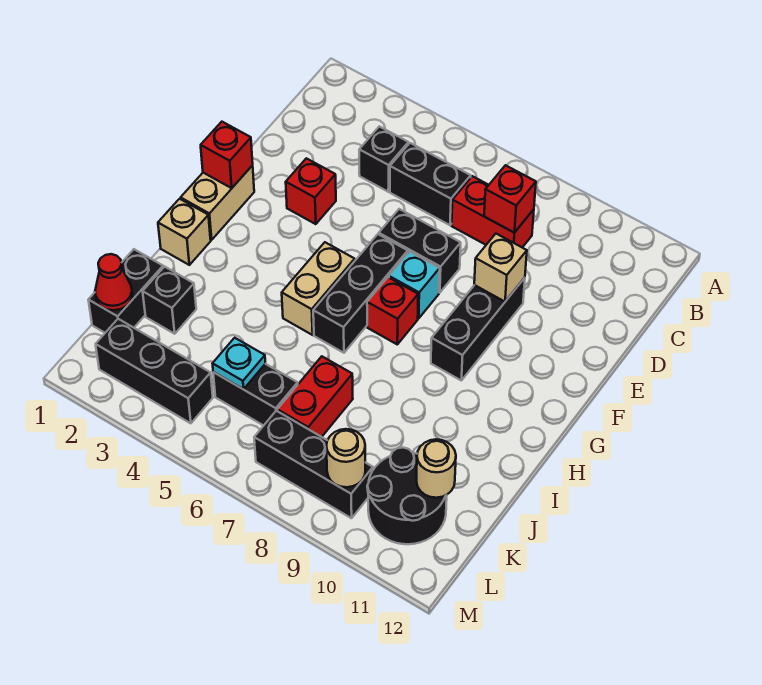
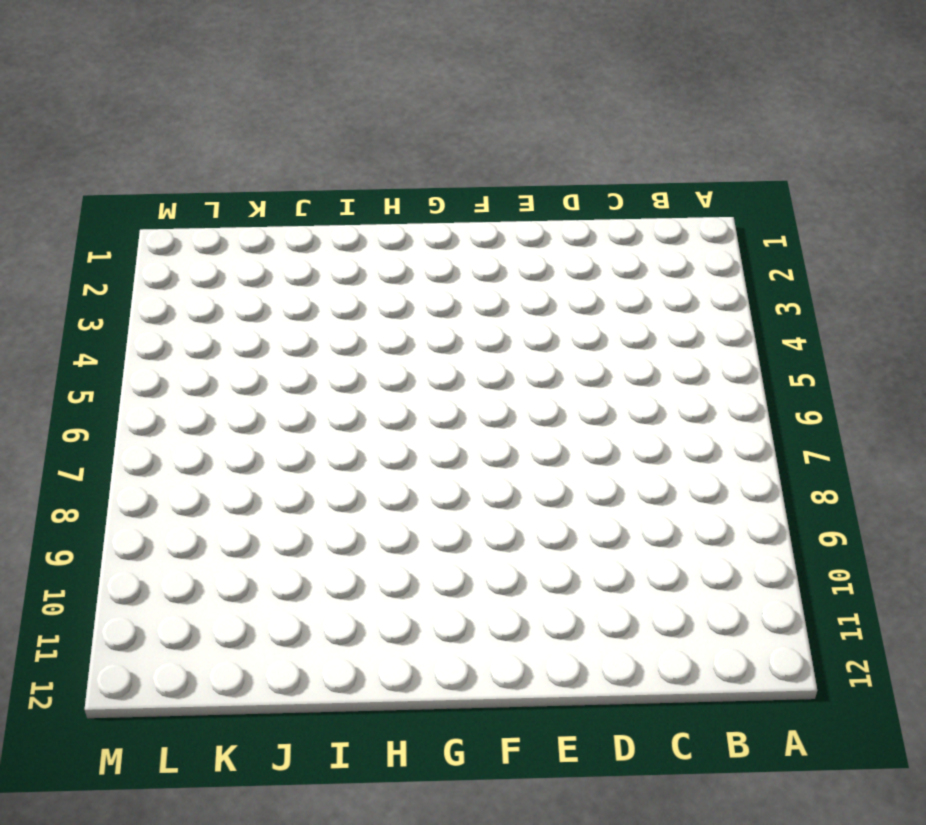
none -> black 1x1 brick [359,126,408,192]
none -> black 1x2 brick [390,143,471,225]
none -> red 1x2 brick [452,176,534,247]

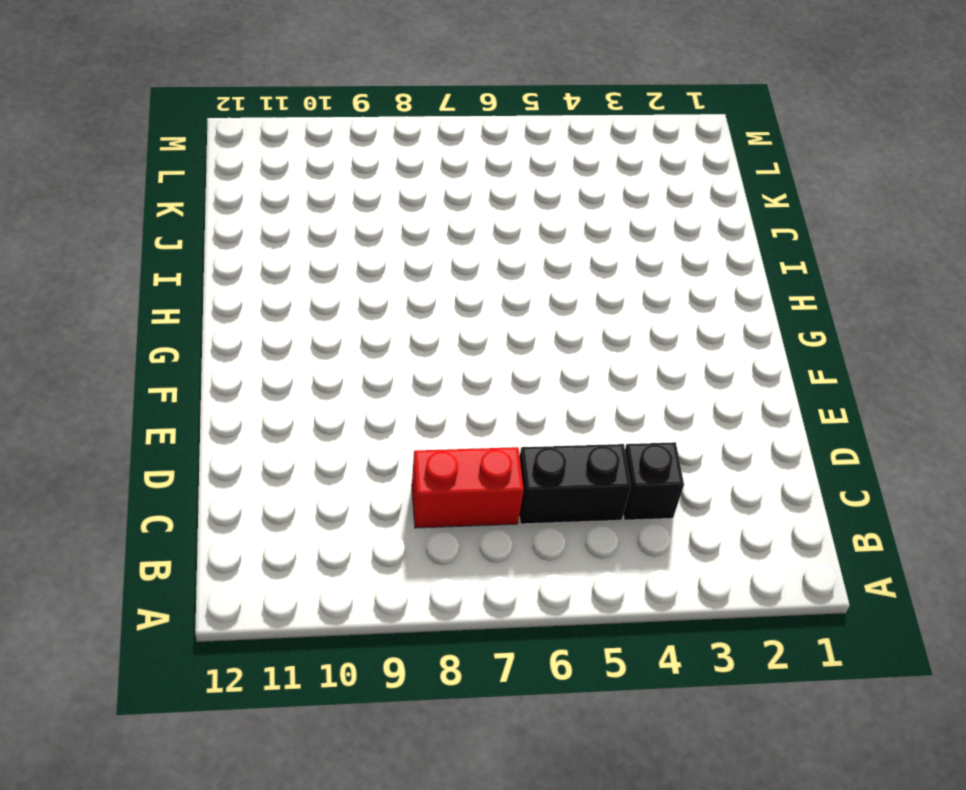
none -> red 1x1 brick [286,158,336,224]
none -> black 1x2 brick [379,209,461,293]
none -> black 1x3 brick [431,278,525,380]

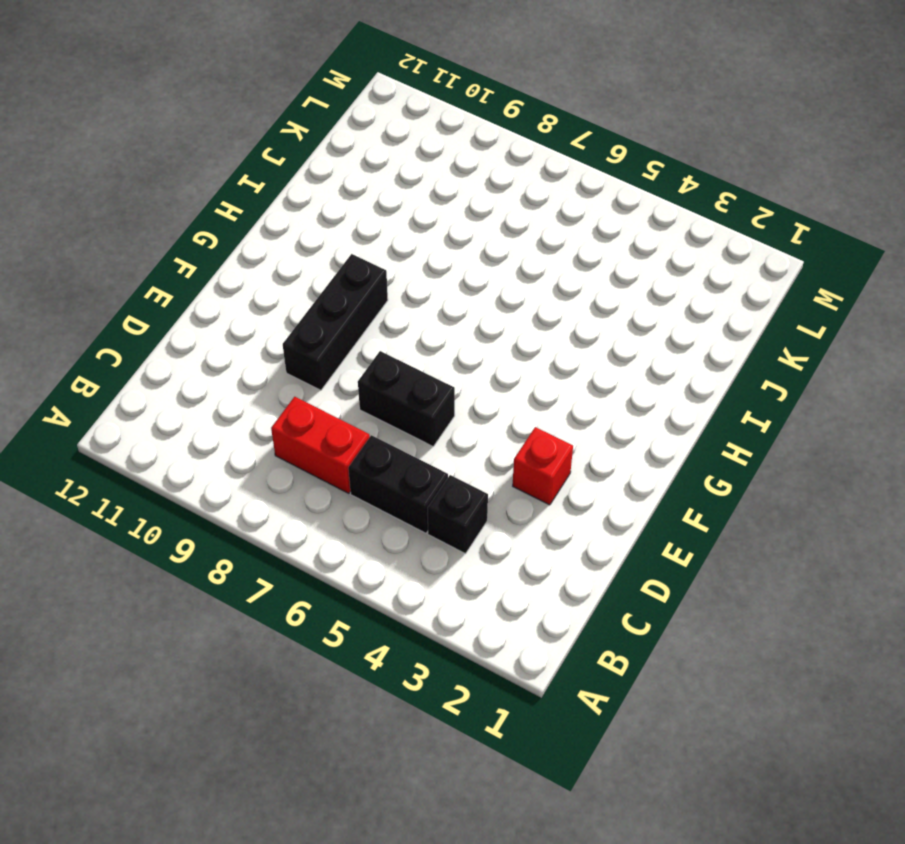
none -> tan 1x2 brick [181,165,254,240]
none -> black 1x3 brick [313,234,408,353]
none -> cyan 1x1 brick [389,251,440,318]

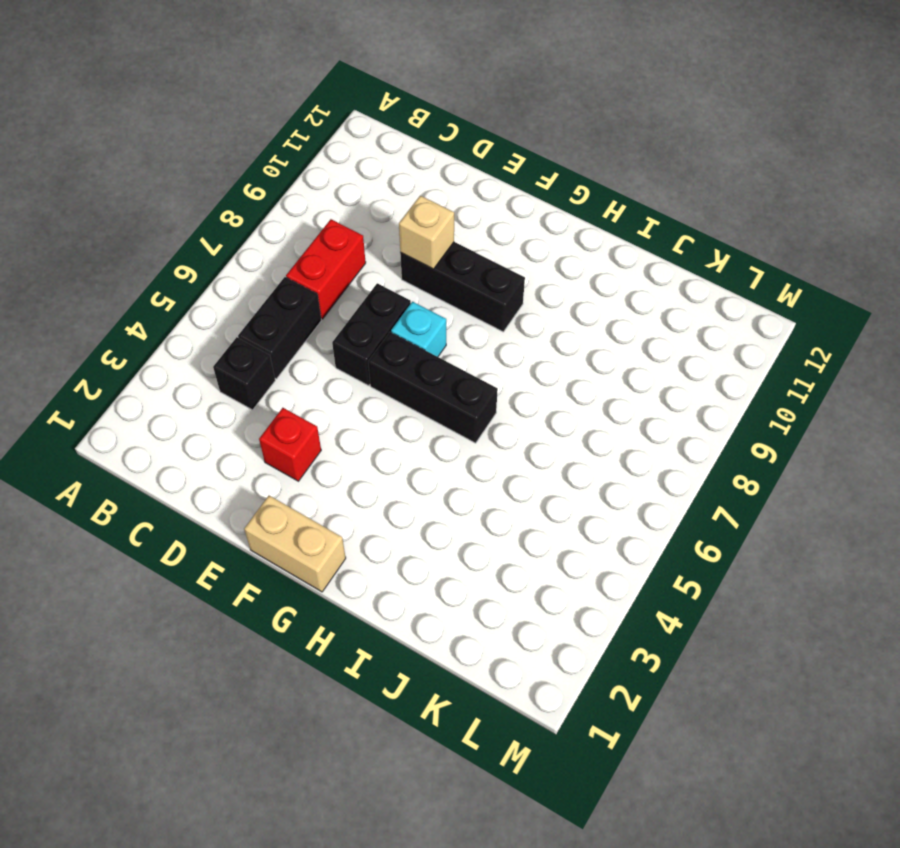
none -> tan 1x2 brick [282,242,355,335]
none -> red 1x1 brick [367,277,418,344]
none -> tan 1x1 brick [158,199,211,265]

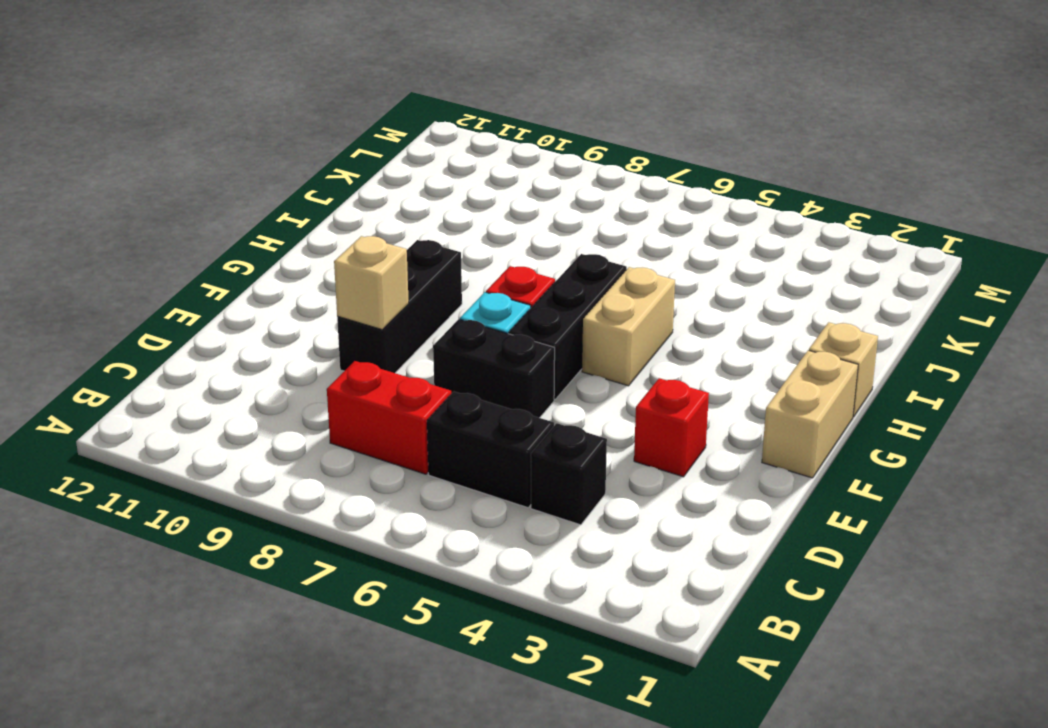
none -> black 1x2 brick [88,249,163,333]
none -> black 1x1 brick [143,267,196,334]
none -> red 1x2 brick [277,356,353,437]

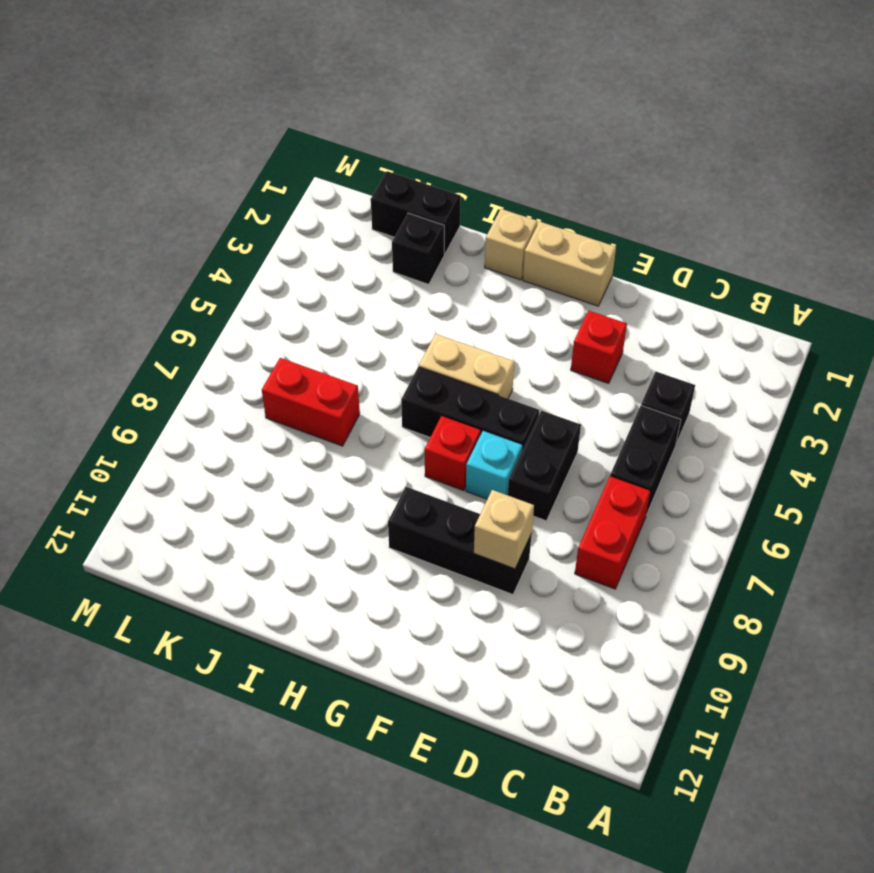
none -> black 1x2 brick [213,364,298,426]
none -> black 2x2 round brick [367,448,447,544]
none -> black 1x3 brick [96,319,213,423]

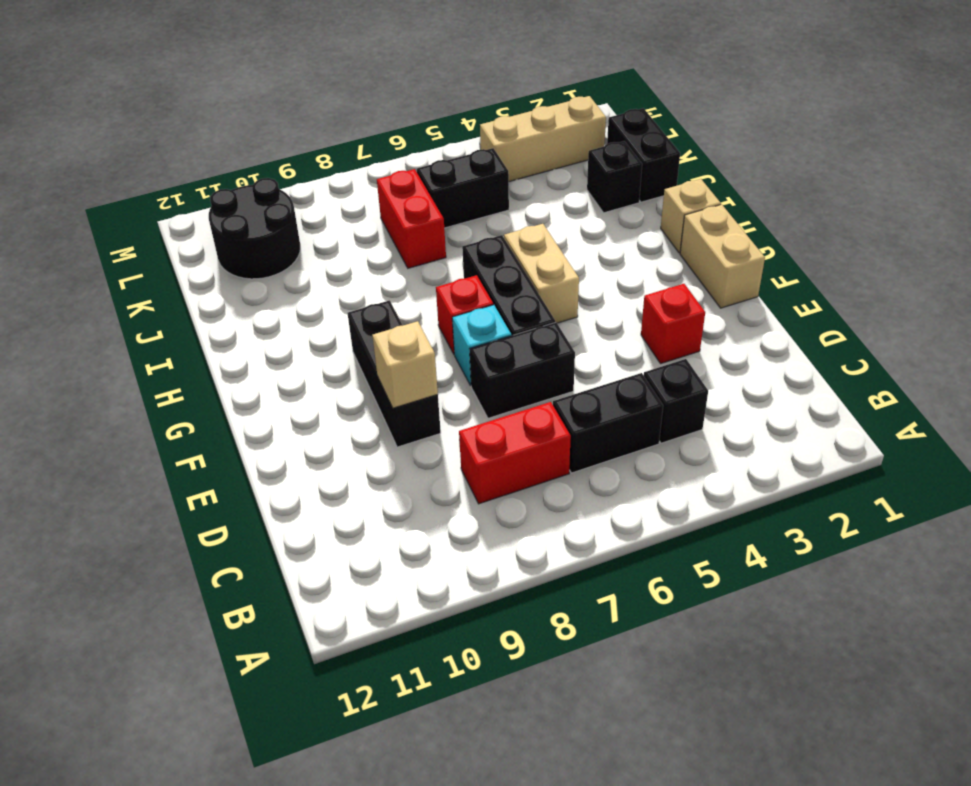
tan 1x3 brick [480,96,606,182] -> black 1x3 brick [96,319,213,423]
none -> black 1x3 brick [254,411,373,518]
none -> red 1x1 brick [484,165,536,232]
none -> red 1x1 brick [201,122,253,188]

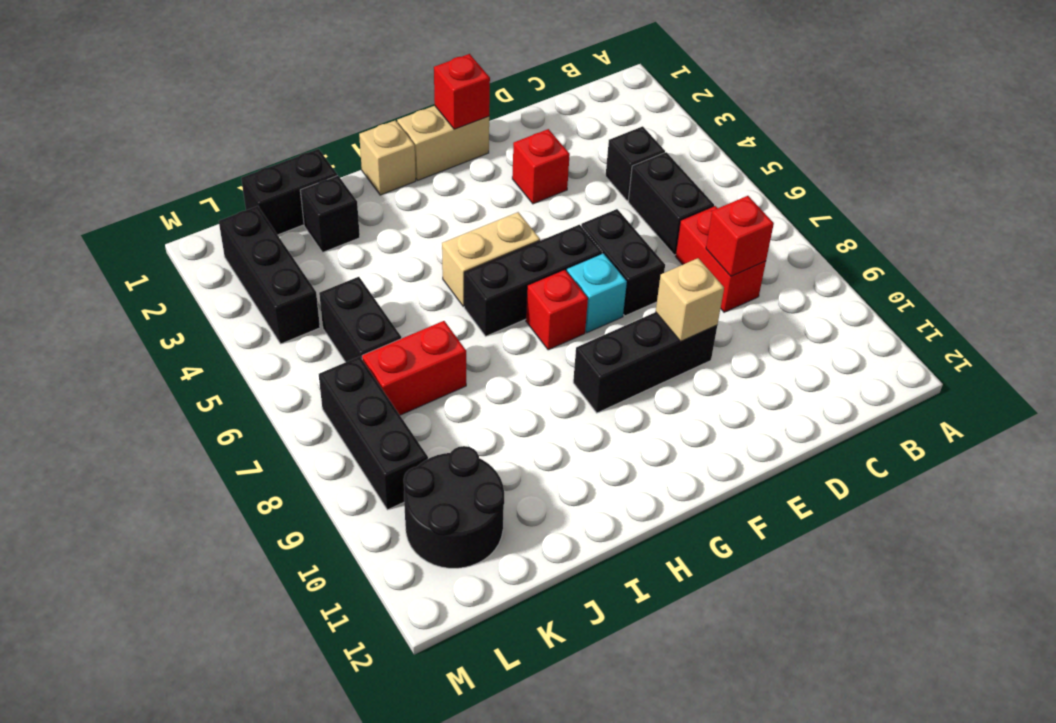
none -> red 1x1 cone [95,254,133,310]
none -> cyan 1x1 plate [213,338,265,389]
none -> tan 1x1 round brick [417,439,456,498]

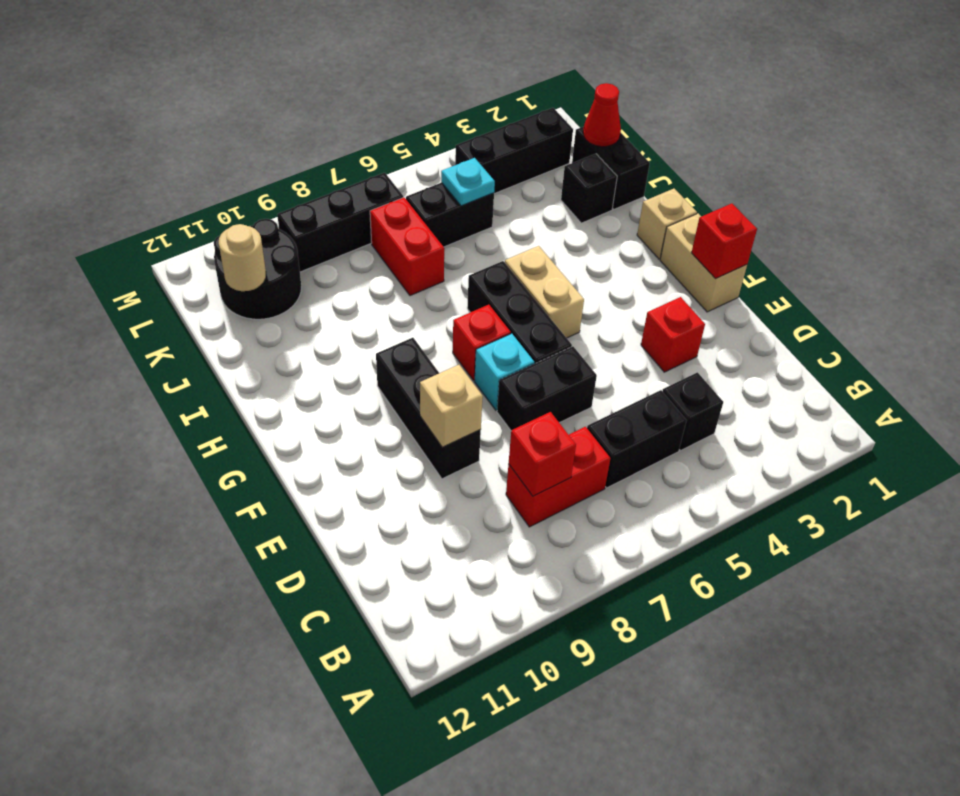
none -> tan 1x1 round brick [326,429,365,487]

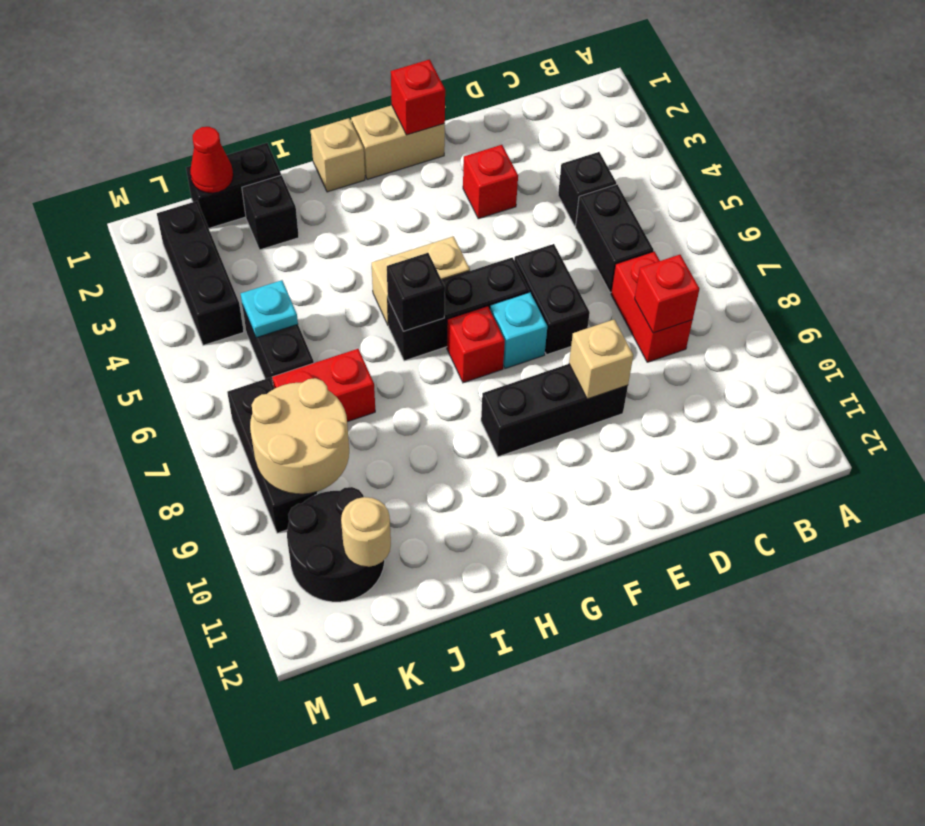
black 1x1 brick [387,253,445,331] -> none
tan 2x2 round brick [250,378,349,494] -> tan 1x1 round brick [326,429,365,487]

